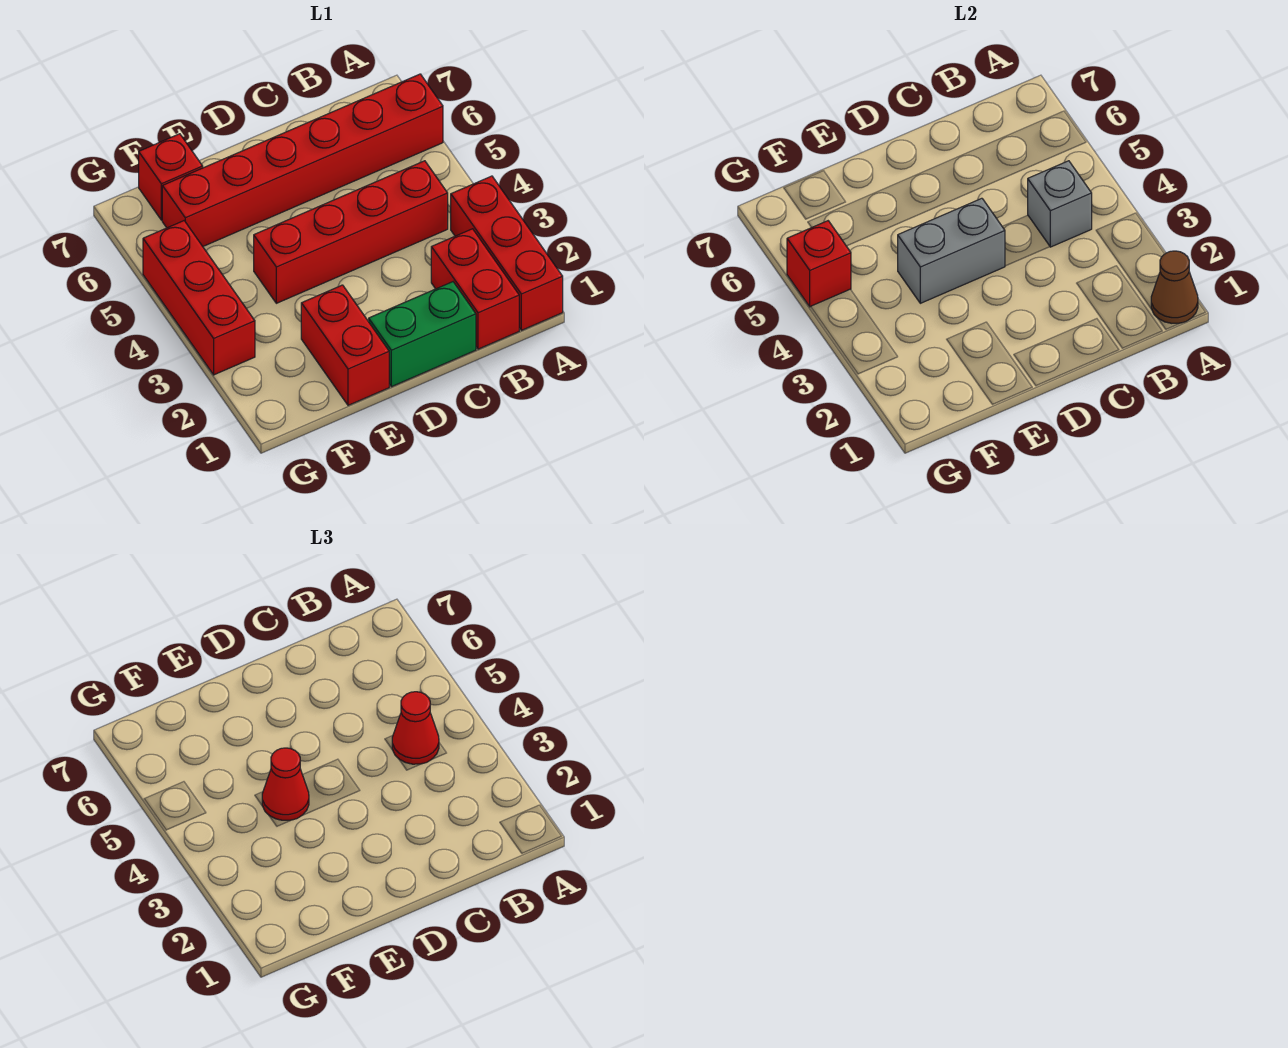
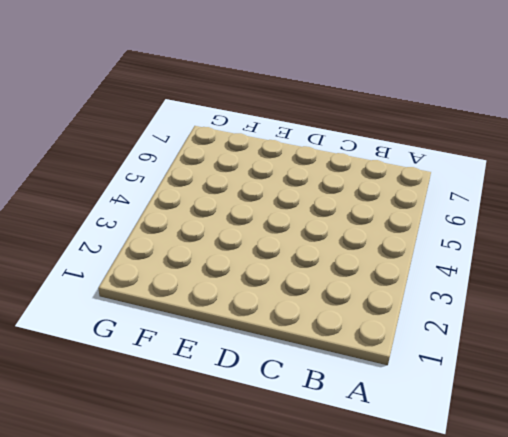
none -> red 1x3 brick [451,176,563,330]
none -> red 1x6 brick [162,74,443,246]
none -> red 1x2 brick [431,229,519,349]

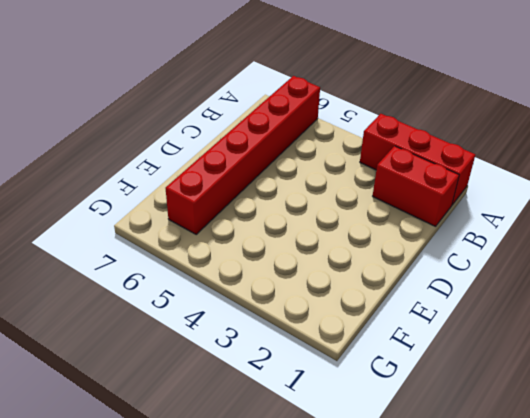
none -> red 1x4 brick [254,161,448,303]
none -> green 1x2 brick [369,282,476,387]
none -> red 1x2 brick [301,285,389,405]

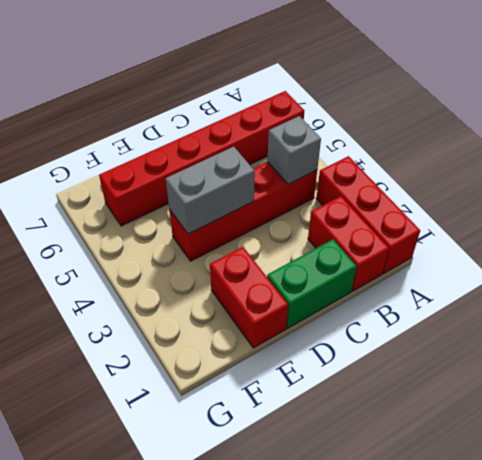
none -> red 1x1 brick [139,134,203,220]
none -> red 1x3 brick [143,221,255,375]
none -> brown 1x1 cone [1151,251,1198,323]

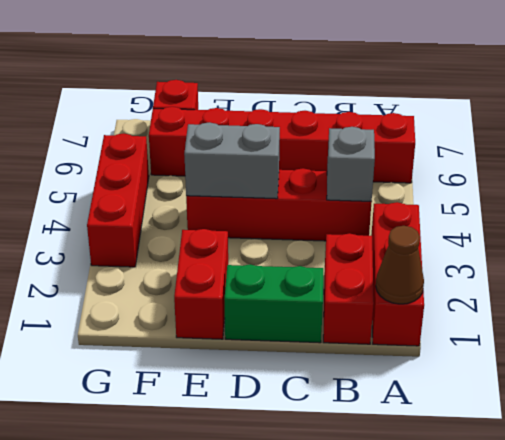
none -> red 1x1 brick [787,221,851,307]
none -> red 1x1 cone [392,692,439,764]
none -> red 1x1 cone [262,748,309,820]

